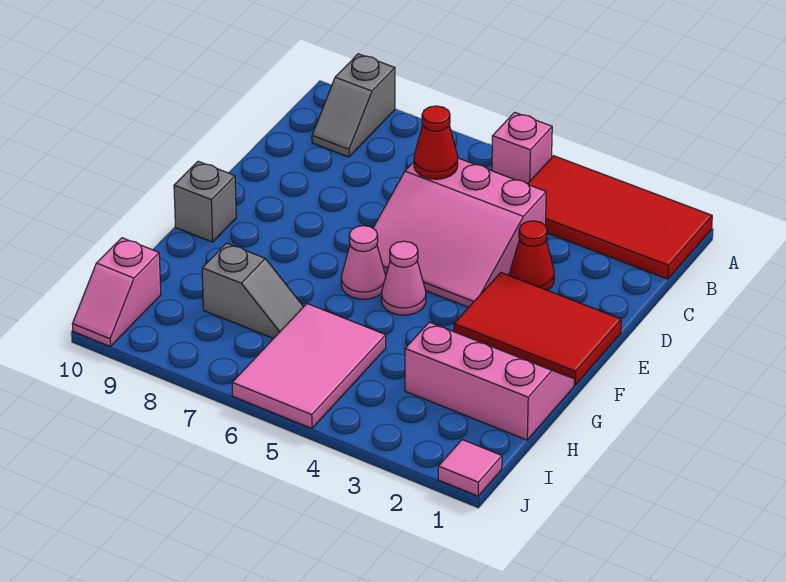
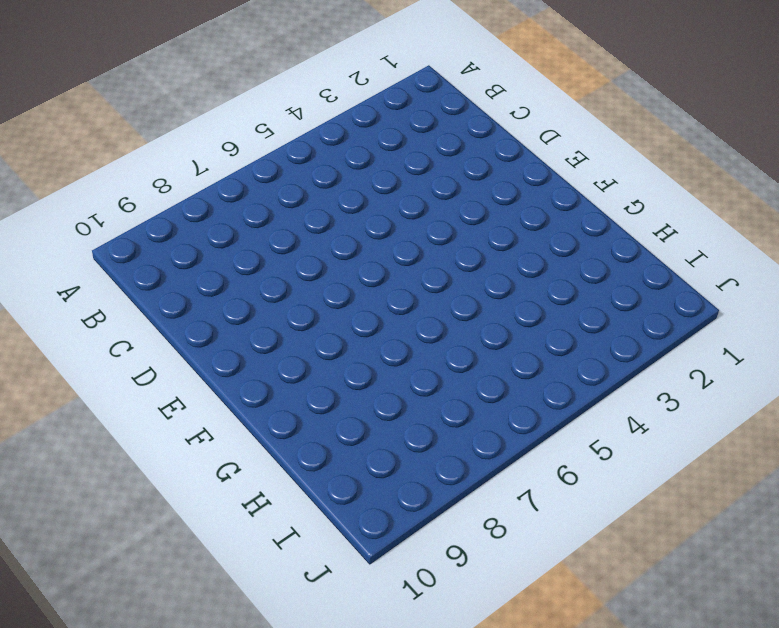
none -> red 2x4 tile [528,156,712,279]
none -> pink 1x1 brick [492,112,552,184]
none -> grey 1x2 slope [312,54,395,157]

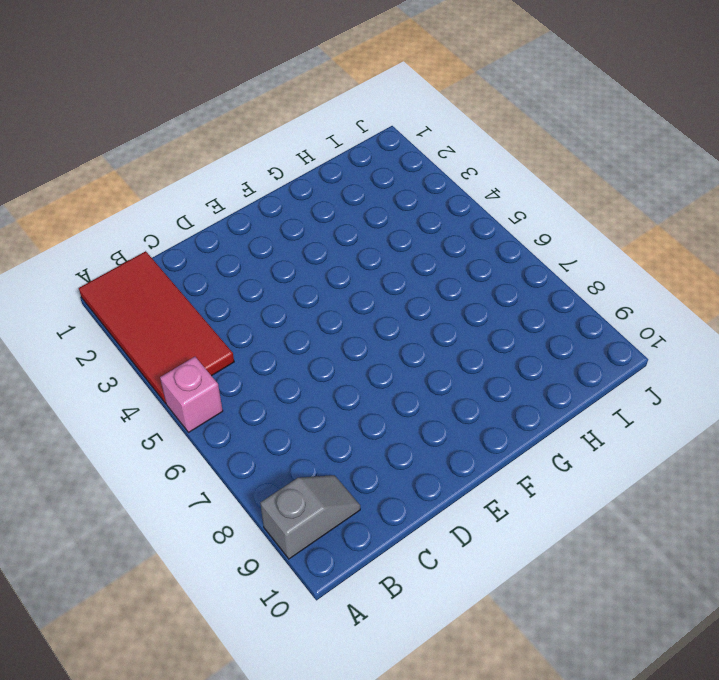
none -> pink 3x3 slope [373,158,546,307]
none -> red 1x1 cone [510,221,554,290]
none -> red 2x3 tile [454,273,621,385]

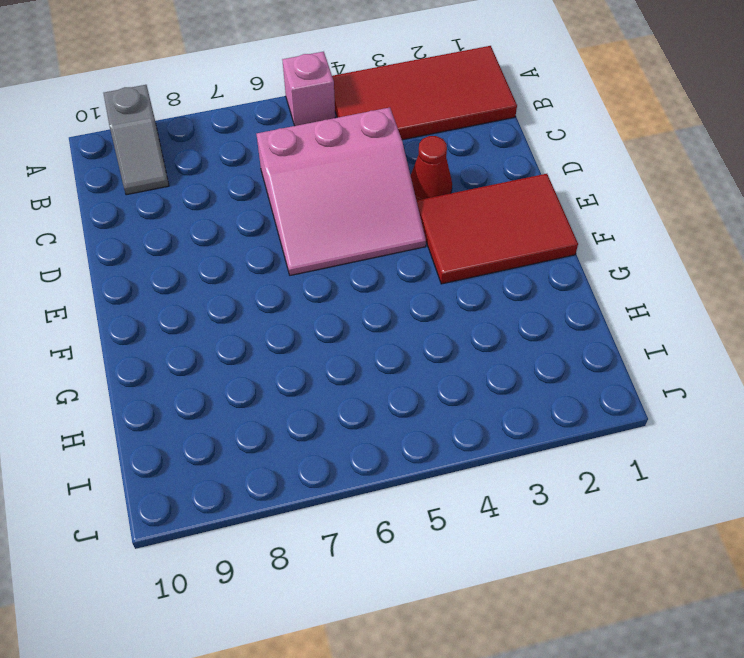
none -> pink 1x1 cone [381,241,426,315]
none -> pink 1x1 cone [341,226,386,299]
none -> grey 1x1 brick [174,161,236,242]

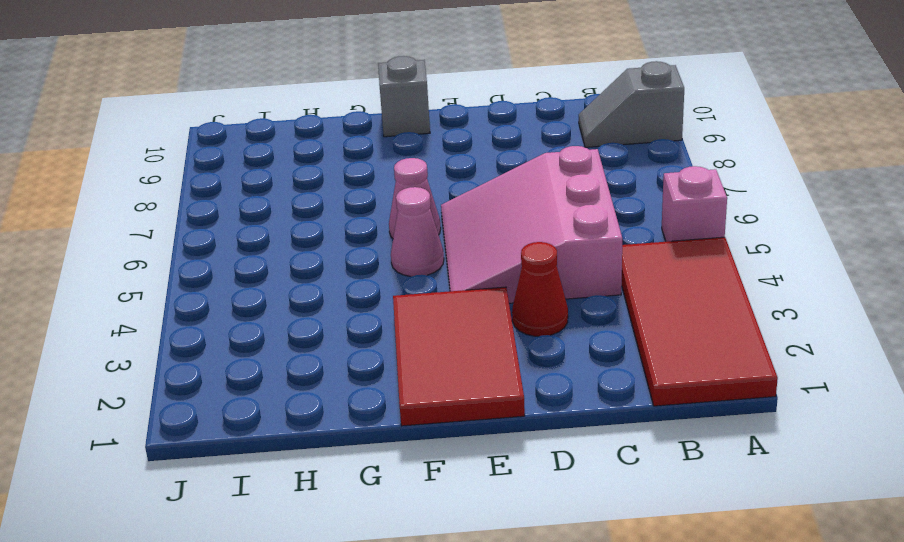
none -> pink 2x3 slope [405,322,574,440]
none -> pink 2x3 tile [232,304,386,429]
none -> grey 1x2 slope [202,243,303,339]

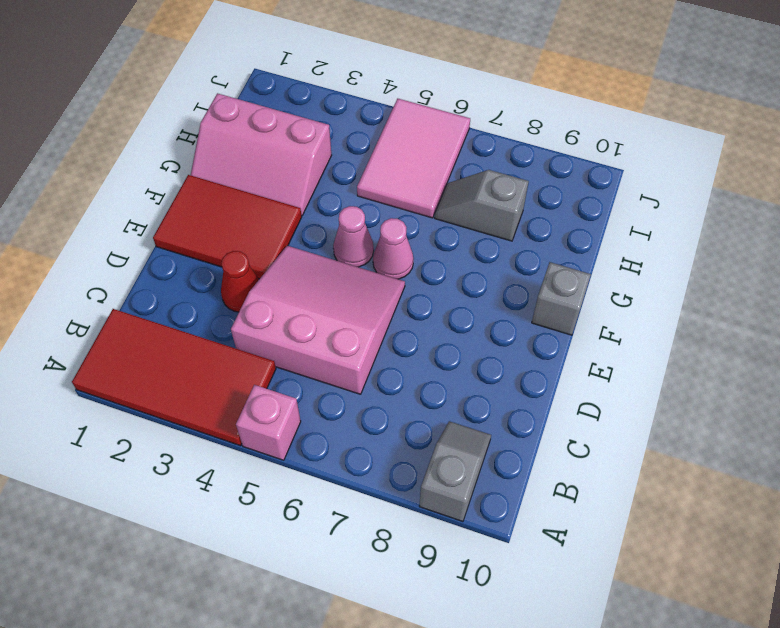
none -> pink 1x2 slope [72,238,161,346]
none -> pink 1x1 tile [438,440,502,496]
none -> red 1x1 cone [414,106,458,179]

